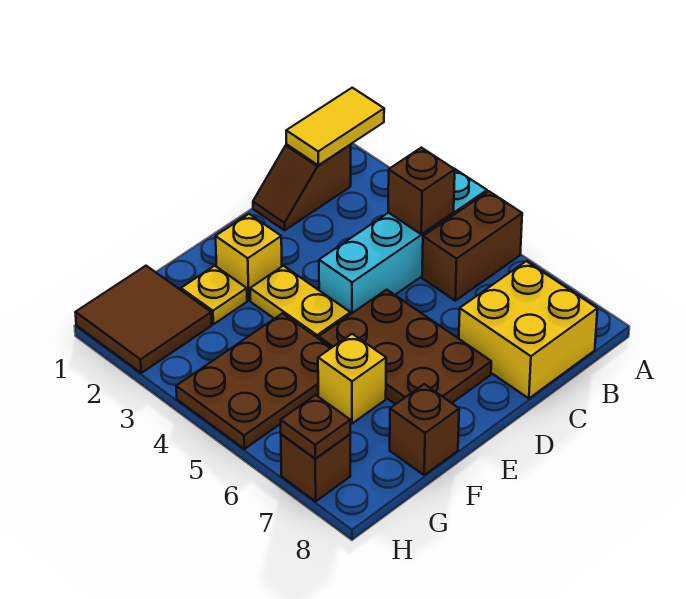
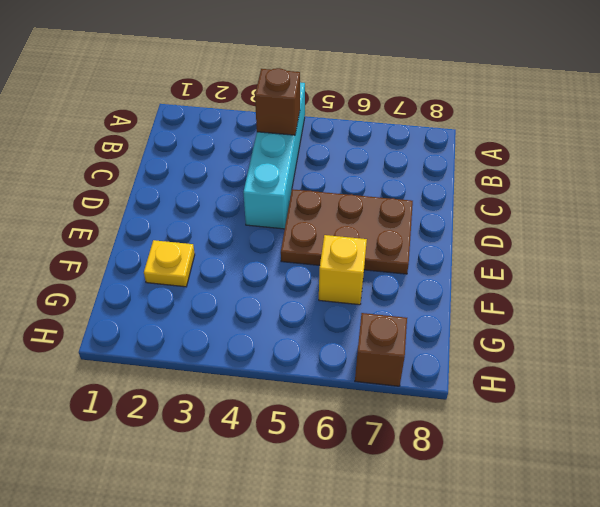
none -> brown 1x2 brick [422,191,522,301]
none -> brown 1x2 slope [253,144,351,230]
none -> yellow 2x2 brick [459,261,597,398]

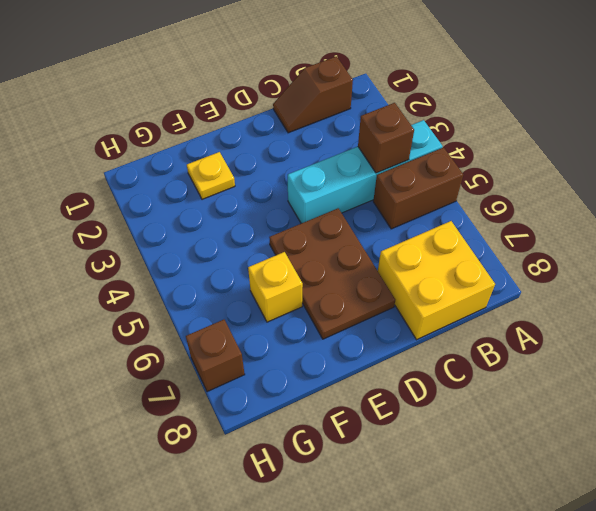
none -> yellow 1x1 brick [216,214,282,300]
none -> yellow 1x2 plate [250,266,350,338]
none -> brown 2x3 plate [176,313,331,449]

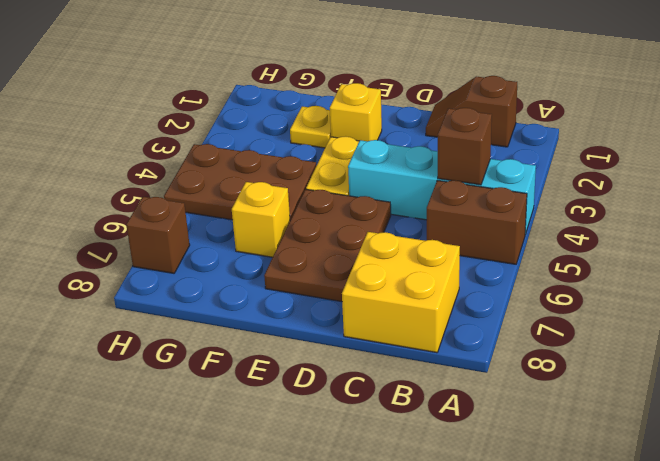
none -> brown 1x1 brick [390,384,459,475]
none -> brown 2x2 tile [75,266,212,373]
none -> yellow 1x2 tile [286,88,384,165]

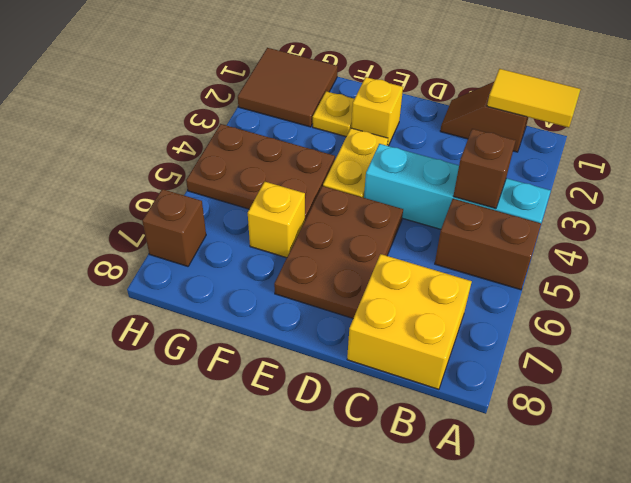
none -> brown 1x1 brick [390,384,459,475]
none -> brown 1x1 plate [281,395,350,459]

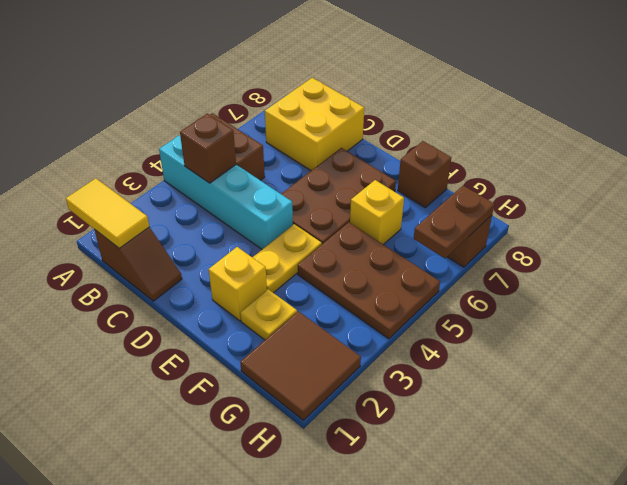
brown 1x2 plate [414,186,494,258] -> brown 1x1 plate [281,395,350,459]

